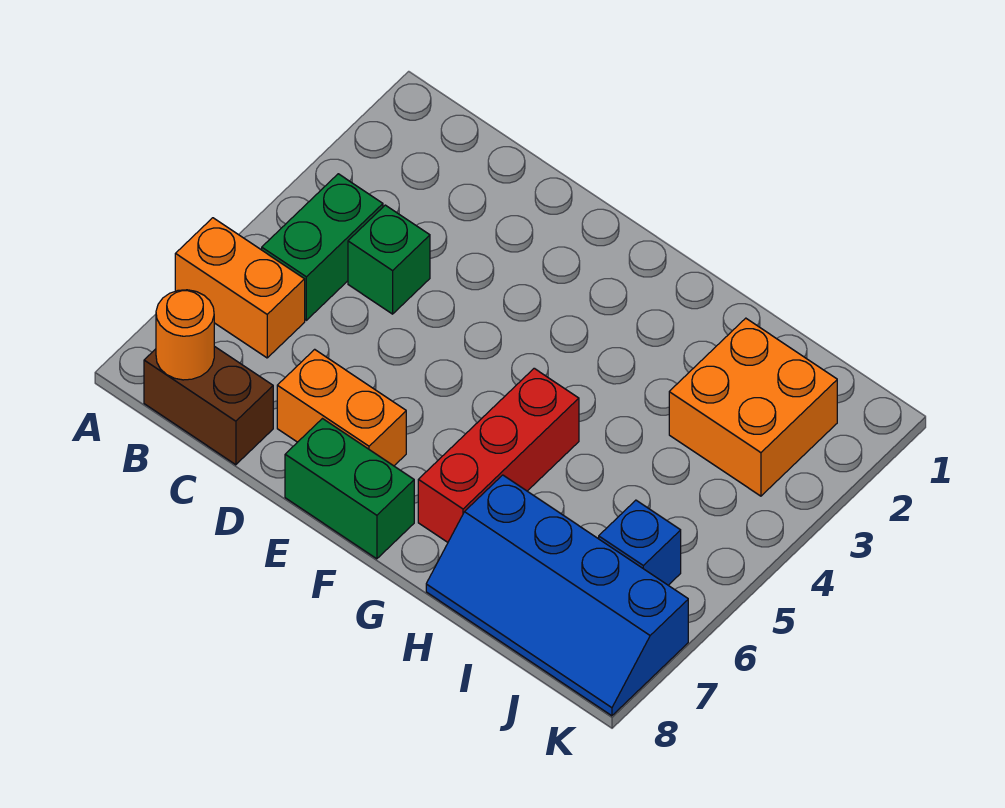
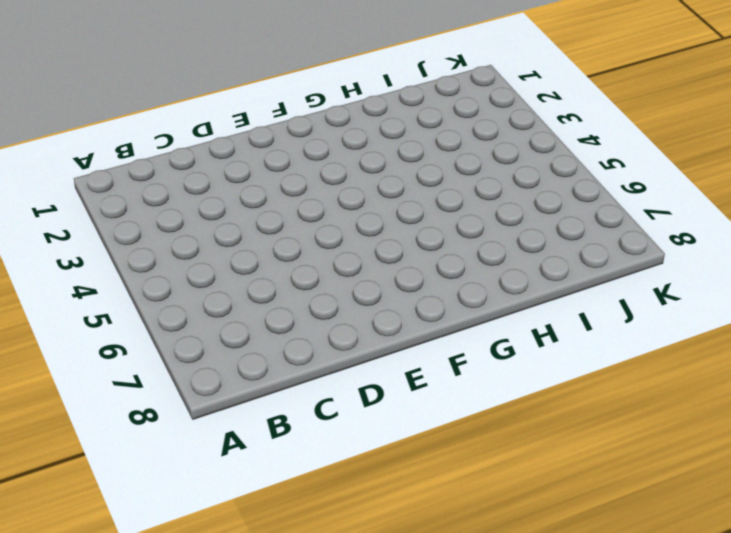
none -> orange 1x2 brick [175,218,305,358]
none -> green 1x2 brick [262,174,383,320]

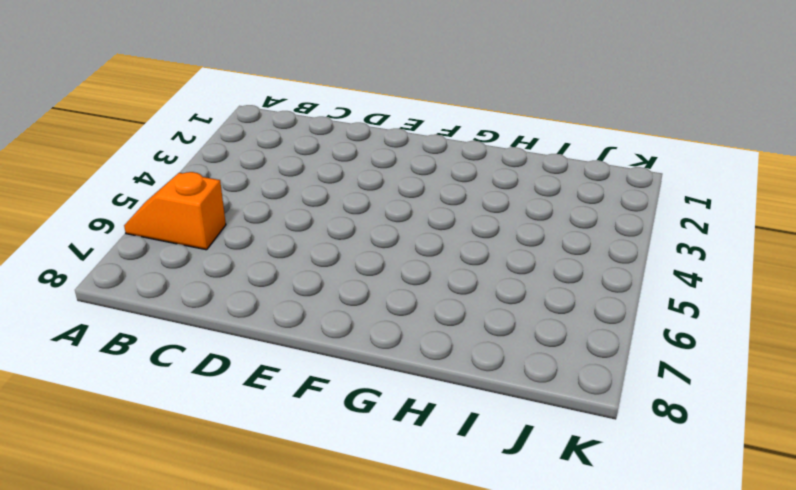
orange 1x2 slope [124,172,226,250] -> orange 1x2 brick [175,218,305,358]
none -> green 1x2 brick [262,174,383,320]
none -> brown 1x2 brick [144,346,273,465]

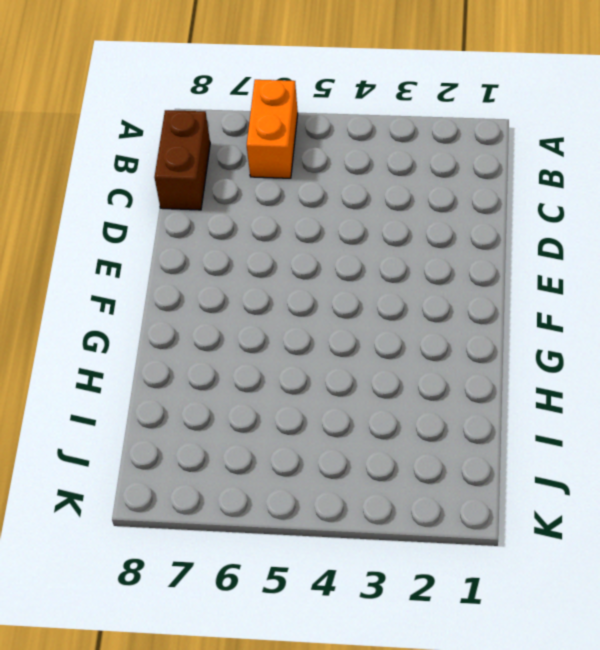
none -> green 1x2 brick [262,174,383,320]
none -> green 1x1 brick [348,205,430,314]

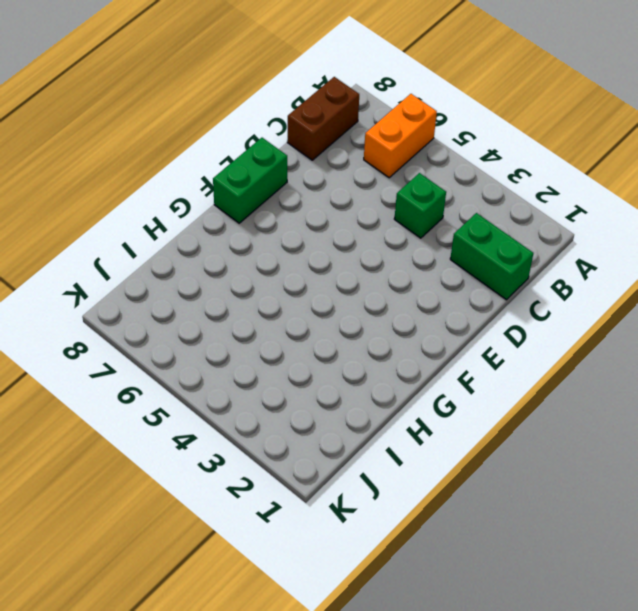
green 1x2 brick [450,213,533,300] -> green 1x2 brick moved to [262,174,383,320]
none -> orange 1x2 brick [277,349,406,466]
none -> red 1x3 brick [418,368,579,542]

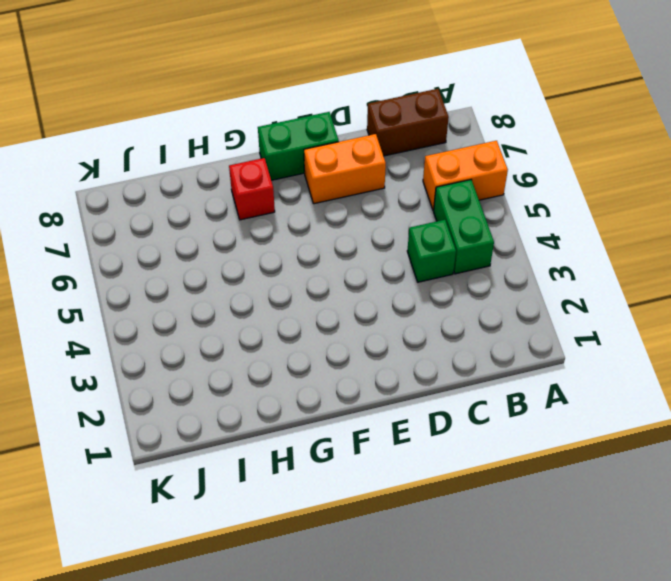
red 1x1 brick [229,158,275,220] -> red 1x3 brick [418,368,579,542]
none -> blue 2x4 slope [426,475,688,716]
none -> orange 2x2 brick [669,318,837,496]

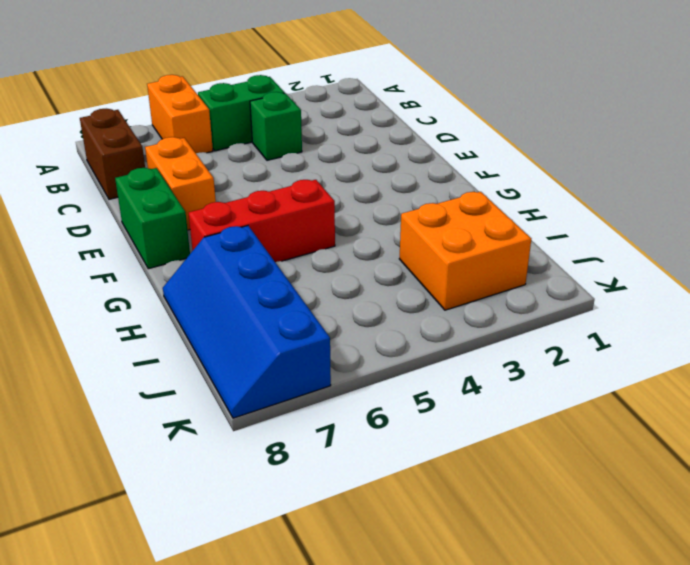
none -> blue 1x1 brick [599,500,681,585]
none -> orange 1x1 round brick [156,290,214,380]

